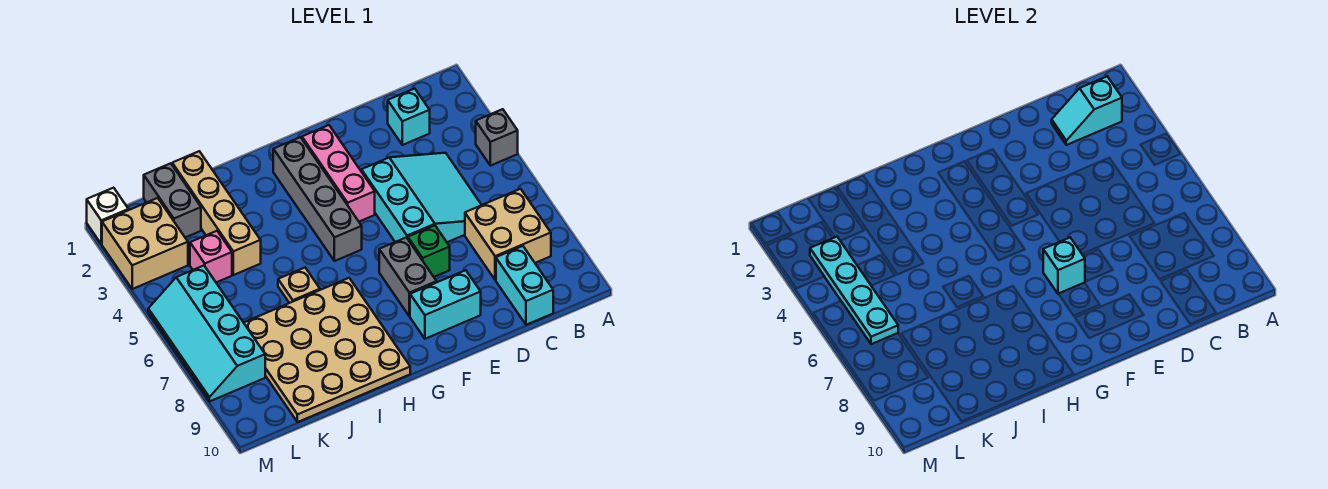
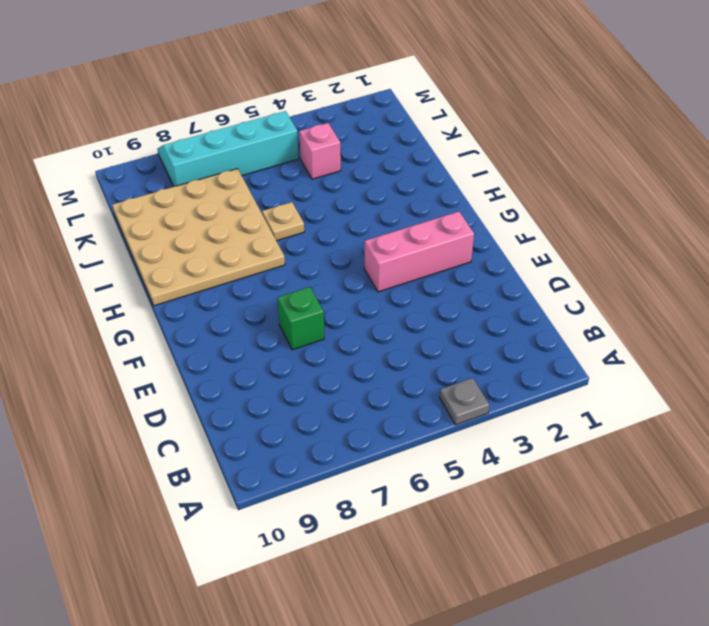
grey 1x1 plate [440,378,489,425] -> grey 1x1 brick [476,109,518,166]
none -> tan 2x2 brick [465,189,551,280]
none -> cyan 1x1 brick [388,89,430,145]
none -> cyan 3x3 slope [361,153,481,242]

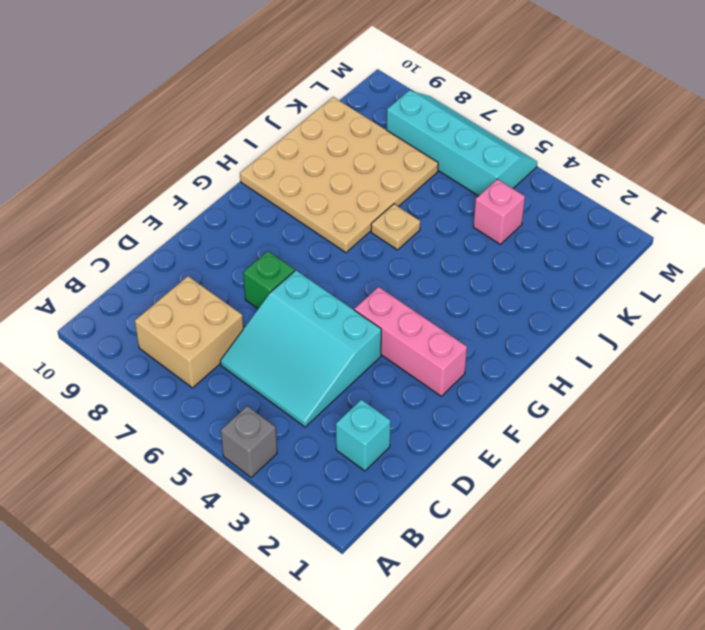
none -> cyan 1x2 brick [496,246,553,325]
none -> cyan 1x2 brick [410,270,481,339]
none -> grey 1x2 brick [379,238,437,316]

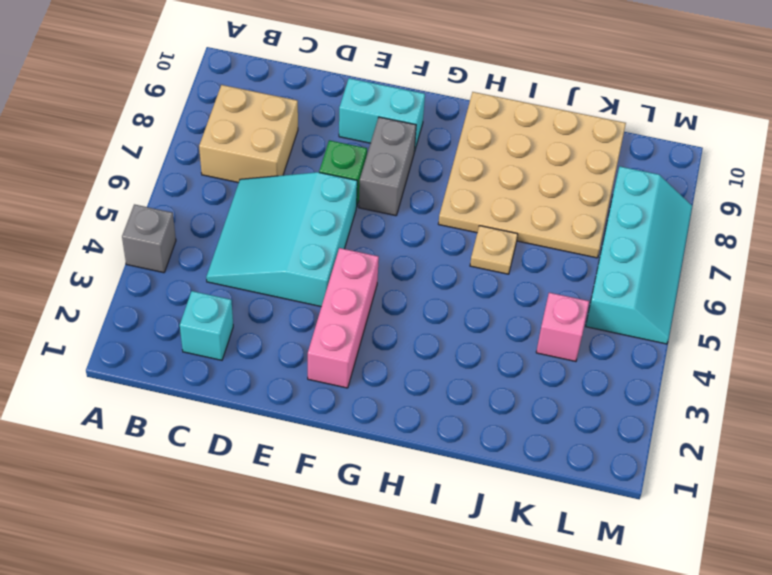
none -> cyan 1x2 brick [496,246,553,325]
none -> grey 1x4 brick [273,137,362,261]
none -> tan 1x4 brick [172,151,261,275]

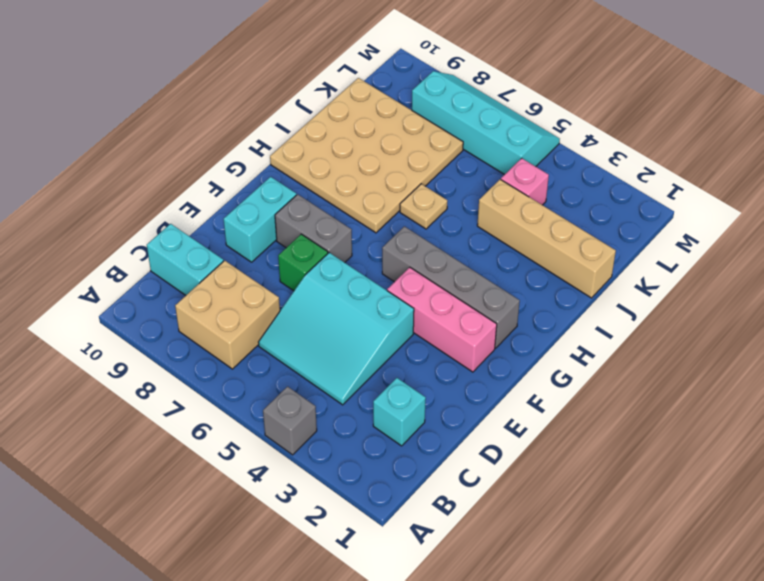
none -> grey 1x2 brick [144,163,201,238]
none -> tan 2x2 brick [102,198,188,289]
none -> white 1x1 brick [87,188,128,244]

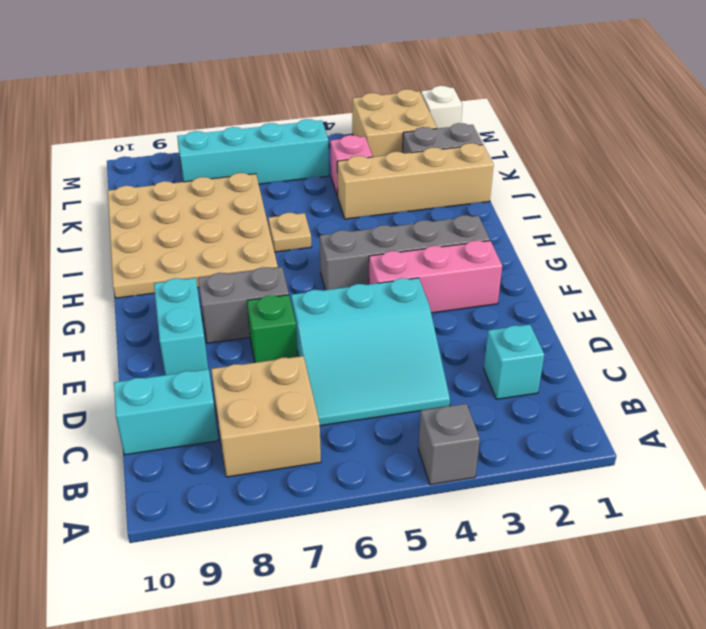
none -> cyan 1x2 slope [1052,76,1122,145]
none -> cyan 1x1 brick [1043,238,1085,294]
none -> cyan 1x4 plate [810,237,898,344]

